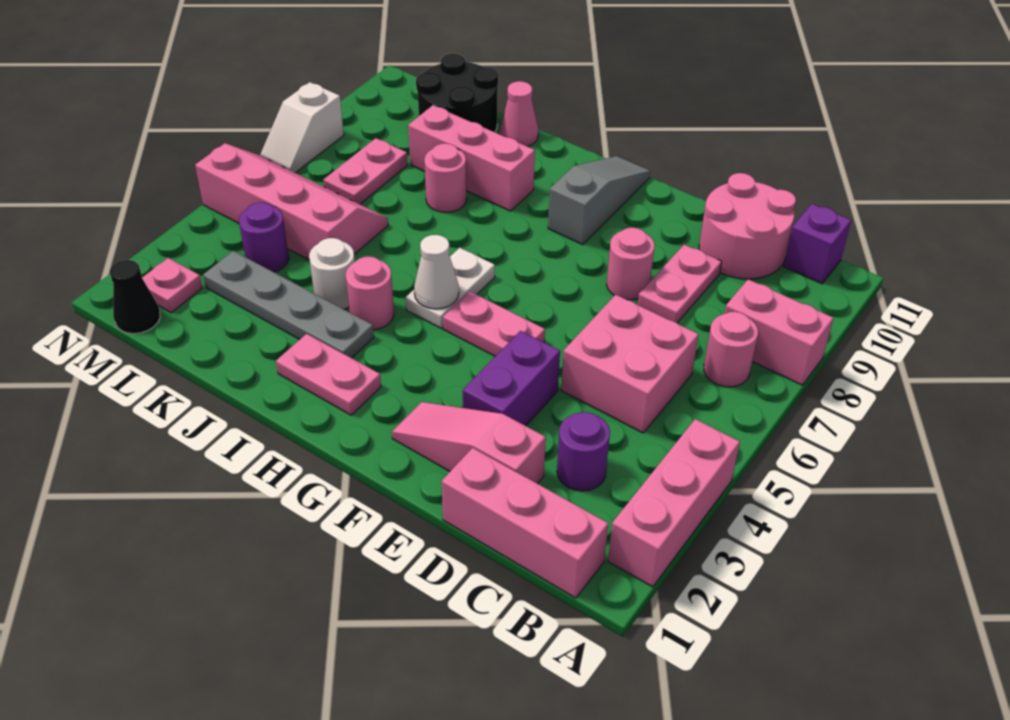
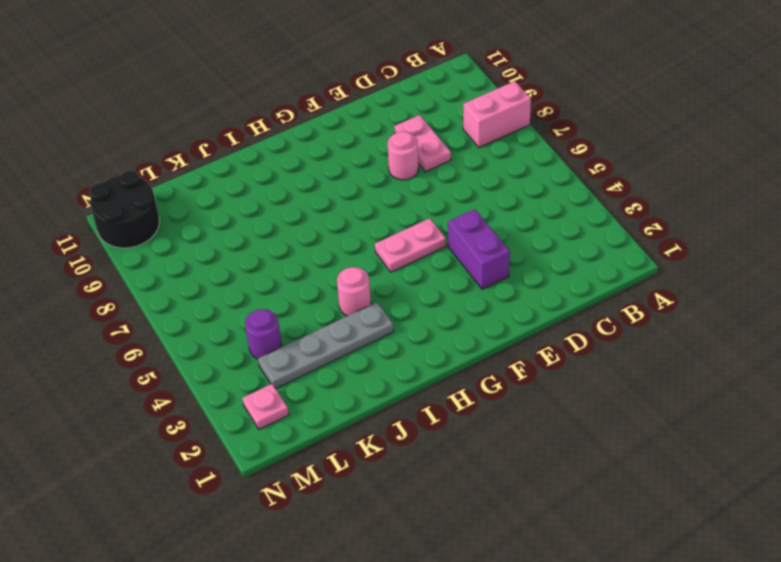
black 2x2 round brick [90,170,159,248] -> black 2x2 round brick moved to [416,54,498,132]
none -> pink 1x3 brick [608,419,740,587]
none -> pink 1x3 brick [442,448,608,598]
none -> pink 1x1 round brick [704,312,758,387]
none -> purple 1x1 brick [784,204,851,284]

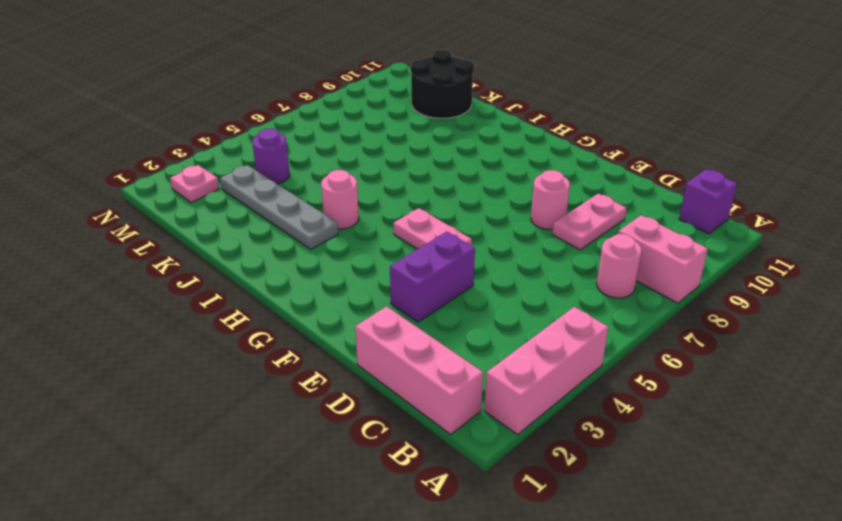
none -> purple 1x1 round brick [557,412,610,491]
none -> pink 2x2 brick [561,295,699,433]
none -> pink 2x2 round brick [699,173,796,279]
none -> pink 1x3 slope [392,402,546,484]

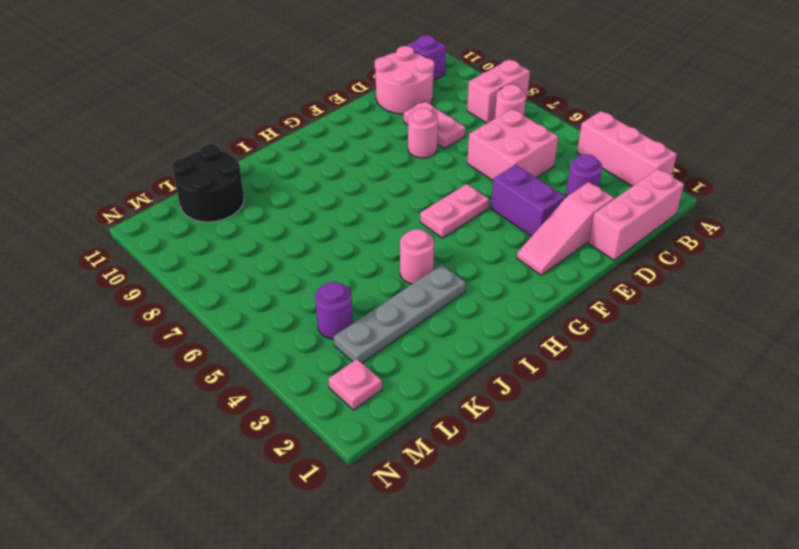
none -> grey 1x3 slope [548,156,650,245]
none -> pink 1x2 plate [276,334,381,415]
none -> white 1x2 plate [406,248,495,328]
none -> pink 1x3 brick [408,105,535,211]

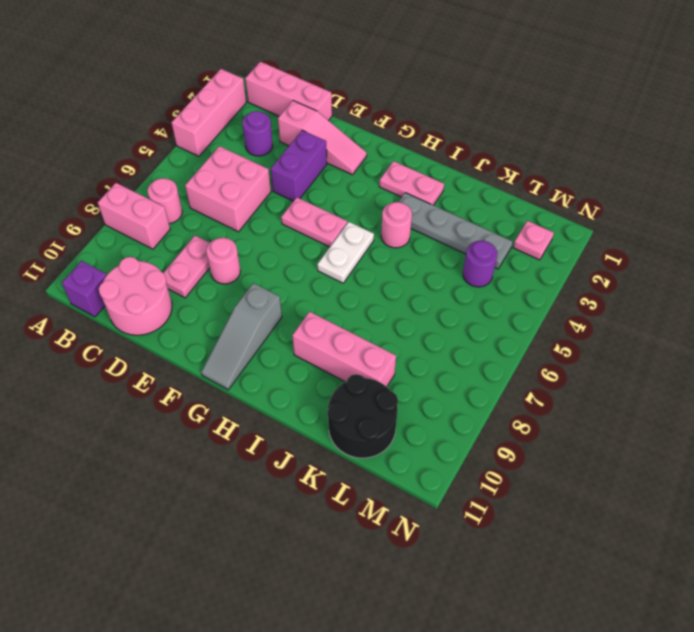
none -> white 1x1 round brick [309,238,355,309]
none -> pink 1x1 round brick [424,143,467,212]
none -> pink 1x1 cone [500,81,538,146]
none -> pink 2x4 slope [195,143,388,260]

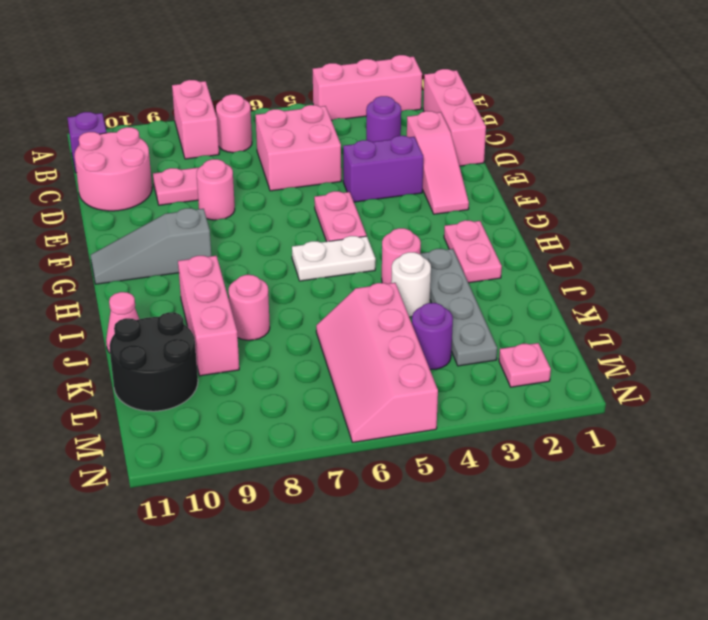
none -> pink 1x2 plate [323,138,408,204]
none -> black 1x1 cone [110,260,160,334]
none -> white 1x2 slope [260,82,344,173]
none -> white 1x1 cone [414,235,459,309]

